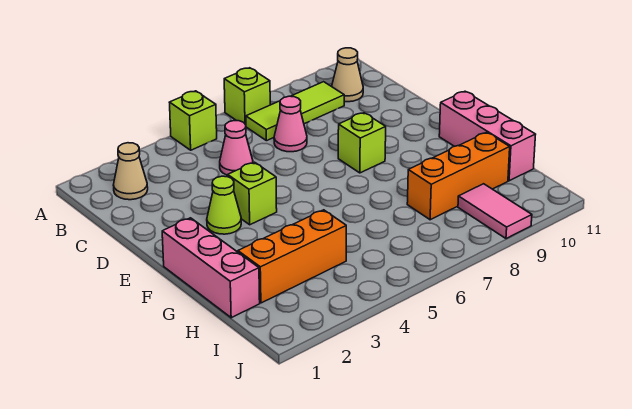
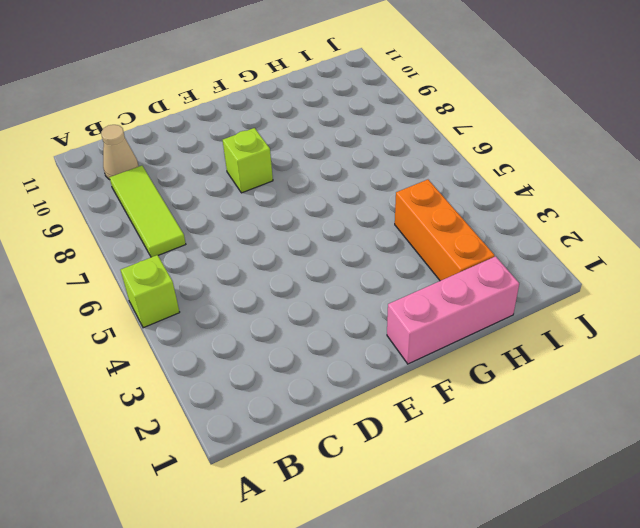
none -> lime 1x1 brick [224,68,270,125]
none -> tan 1x1 cone [114,143,148,200]
none -> pink 1x1 cone [220,121,253,175]

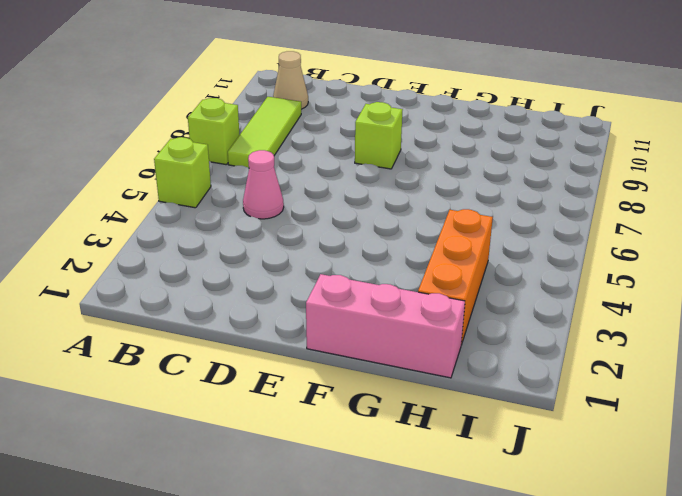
none -> tan 1x1 cone [114,143,148,200]
none -> pink 1x1 cone [274,96,307,152]
none -> lime 1x1 cone [207,176,241,234]

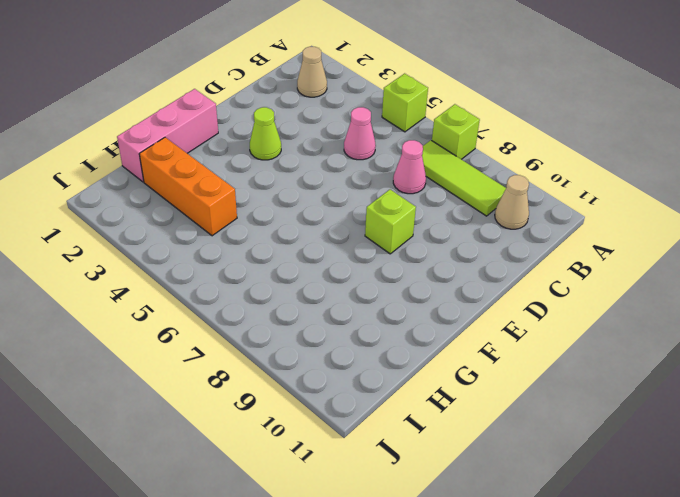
none -> lime 1x1 brick [228,162,277,225]
none -> pink 1x3 brick [439,91,536,181]
none -> orange 1x3 brick [407,132,510,220]

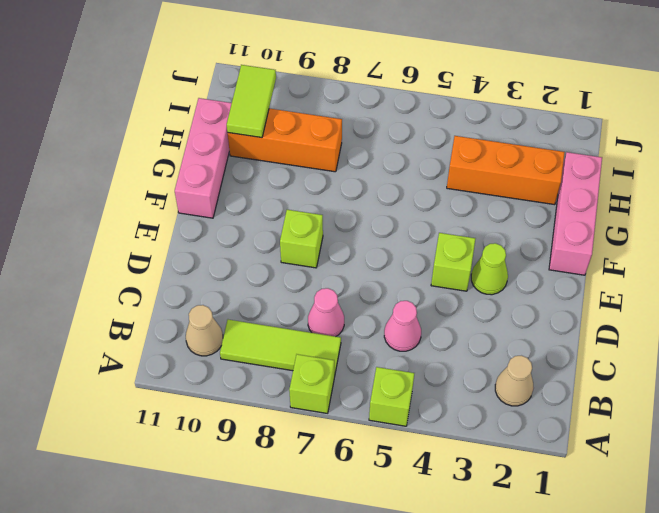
lime 1x2 tile [227,65,276,138] -> none
none -> pink 1x2 tile [458,184,532,239]

